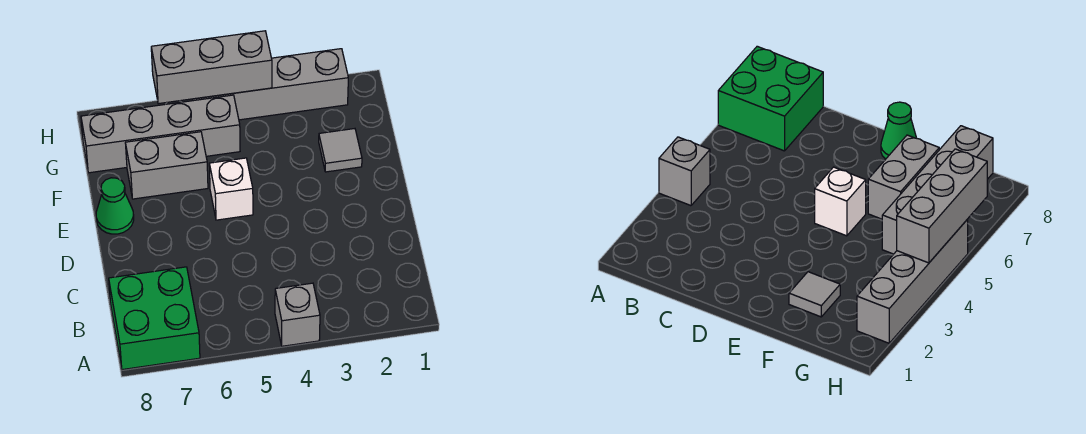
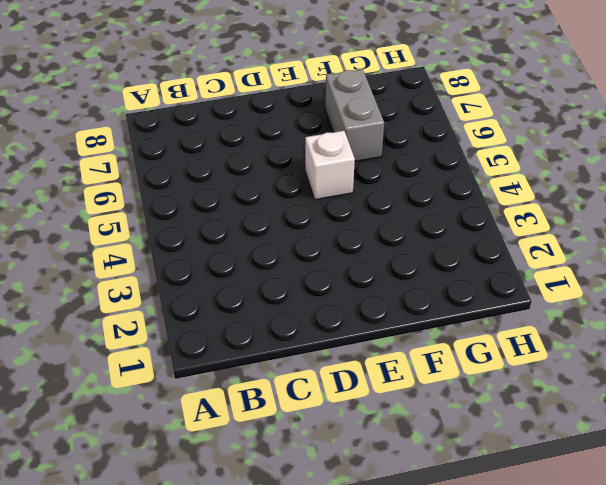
none -> grey 1x1 brick [275,283,320,346]
none -> green 2x2 brick [109,267,200,370]

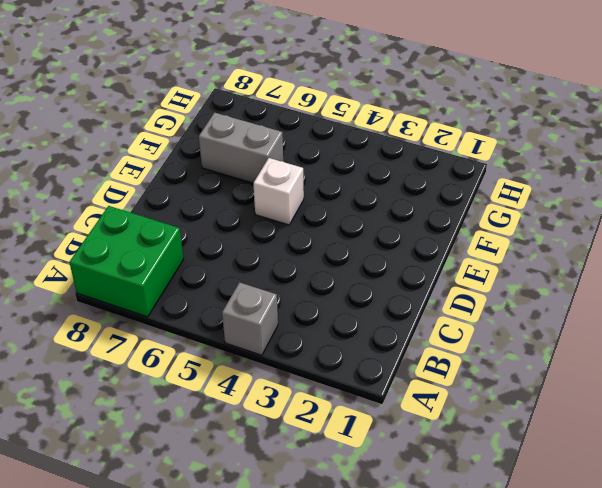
none -> green 1x1 cone [96,178,134,234]
none -> grey 1x1 tile [319,129,362,172]

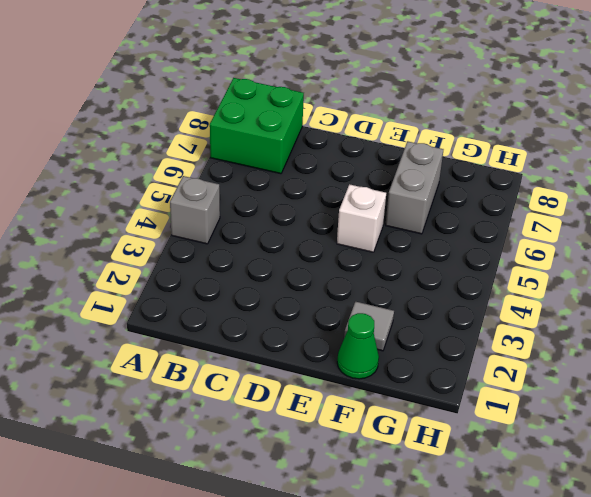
green 1x1 cone [337,313,379,379] -> green 1x1 cone moved to [96,178,134,234]
none -> grey 1x4 brick [81,95,240,173]
none -> grey 1x4 brick [193,49,348,120]

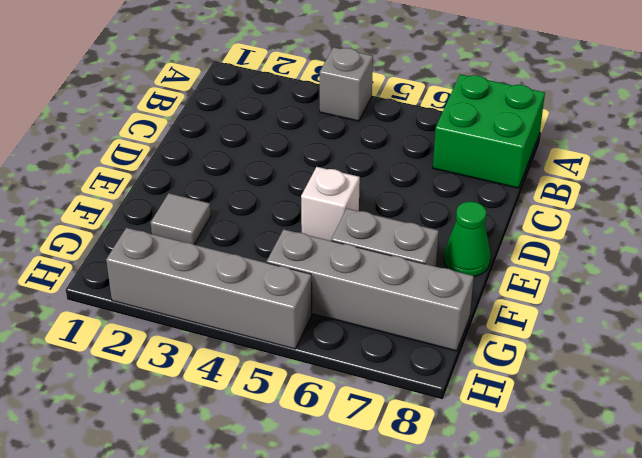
none -> grey 1x3 brick [151,31,272,104]

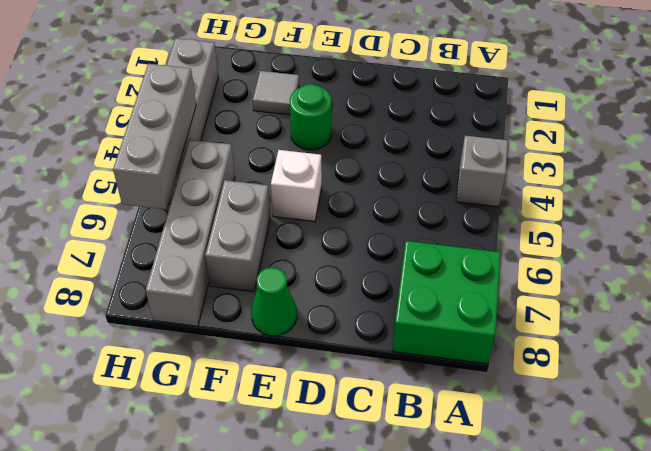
green 1x1 round brick [290,84,331,150] -> none

